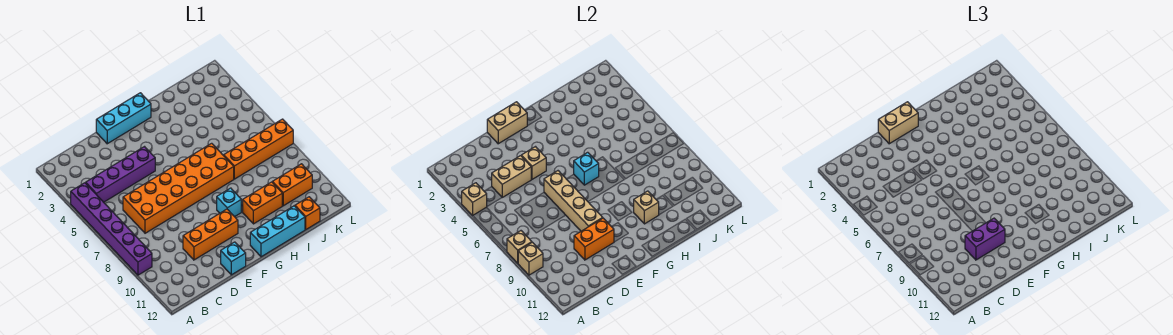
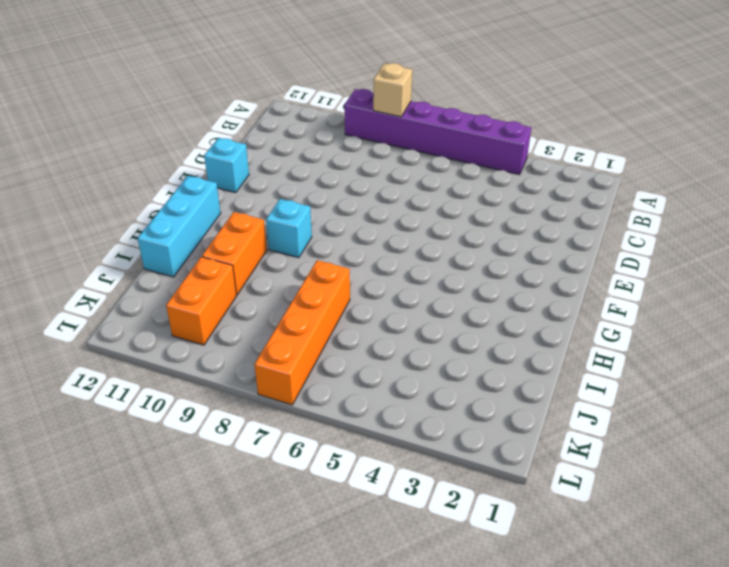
none -> purple 1x4 brick [86,147,155,202]
none -> orange 2x6 brick [123,143,234,233]
none -> orange 1x3 brick [183,209,238,260]

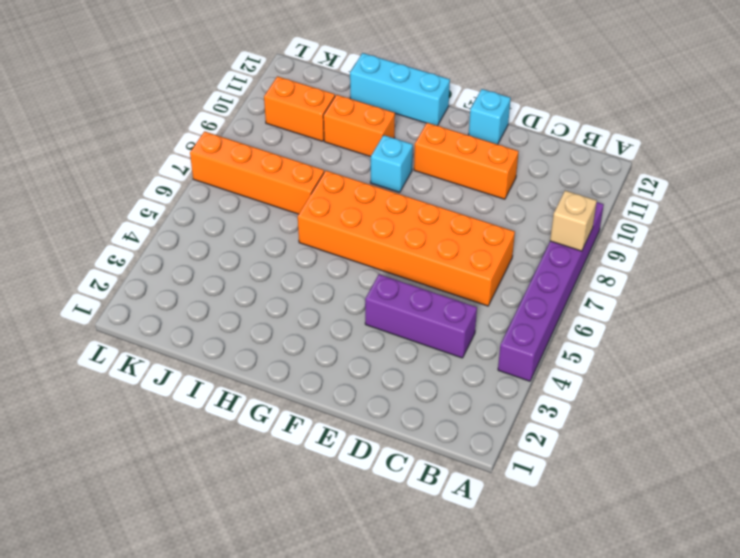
purple 1x3 brick [365,274,477,358] -> purple 1x4 brick [86,147,155,202]
none -> cyan 1x3 brick [96,93,151,144]
none -> orange 1x1 brick [295,197,320,229]
none -> tan 1x1 brick [462,183,487,215]

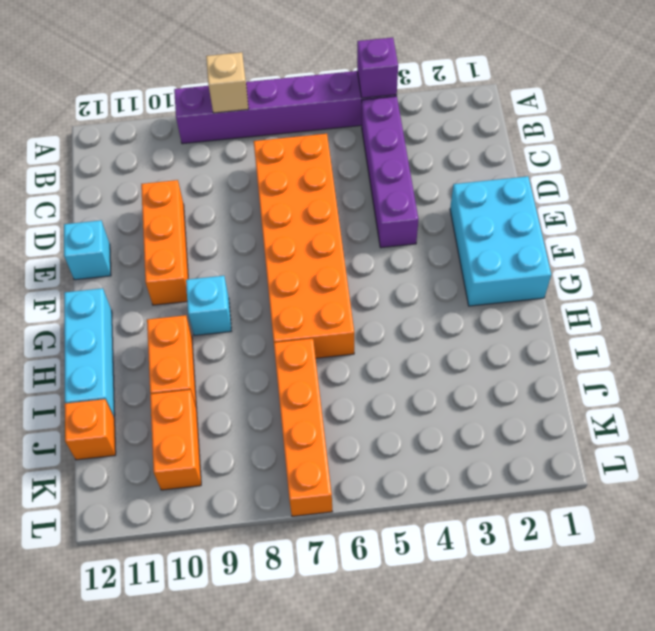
purple 1x1 brick [357,38,398,98] -> tan 1x1 brick [462,183,487,215]
cyan 2x3 brick [450,176,551,306] -> cyan 1x3 brick [96,93,151,144]
none -> tan 1x1 brick [518,242,543,275]
none -> tan 1x2 brick [492,156,532,197]
none -> orange 1x2 brick [574,218,614,260]

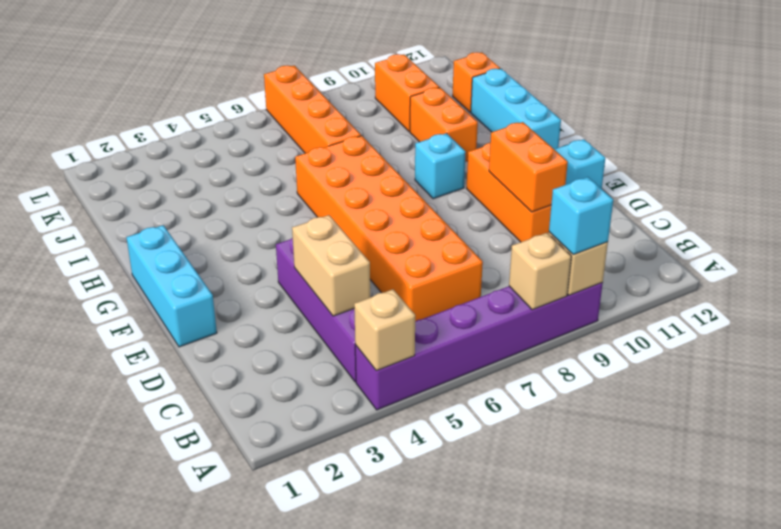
cyan 1x1 brick [549,177,613,255] -> cyan 1x1 brick moved to [574,152,599,185]
none -> tan 1x2 brick [487,102,527,144]
none -> tan 1x1 brick [521,147,546,179]
none -> tan 1x4 brick [544,171,602,231]

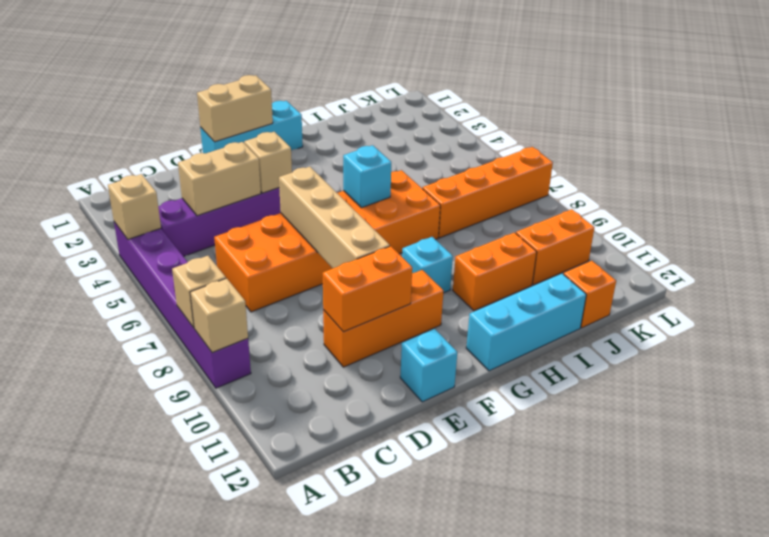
none -> tan 1x1 brick [634,191,659,224]
none -> purple 1x2 brick [965,218,1005,260]
none -> tan 1x2 brick [878,102,918,144]

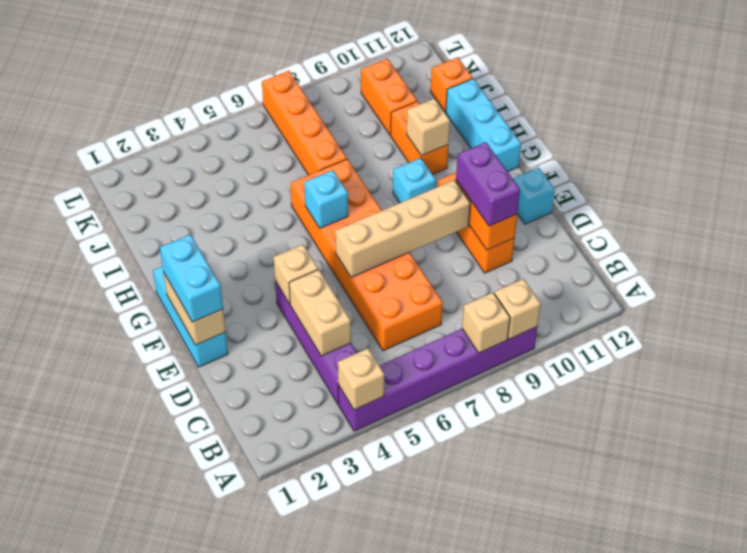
cyan 1x2 brick [160,235,223,322] -> tan 1x2 brick [878,102,918,144]

